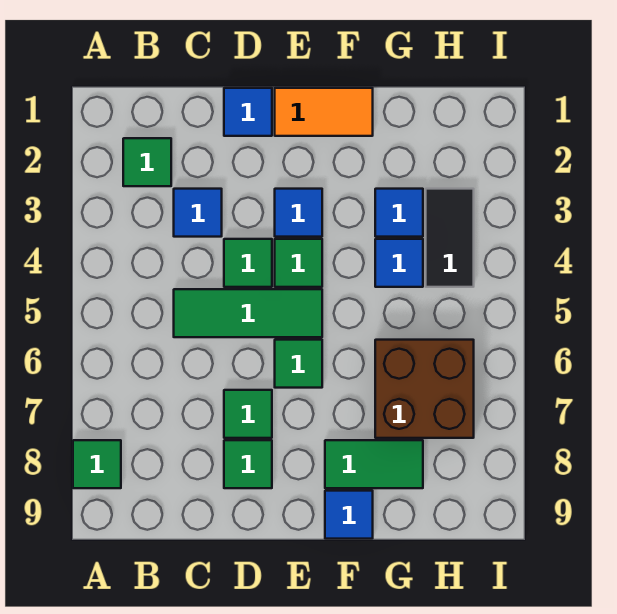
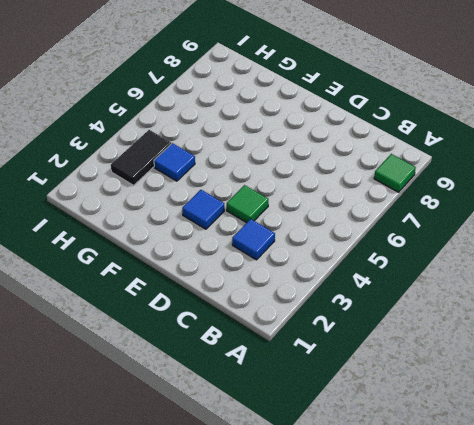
none -> green 1x1 tile [123,138,171,186]
none -> green 1x3 tile [174,289,322,337]
none -> blue 1x1 tile [224,88,272,136]

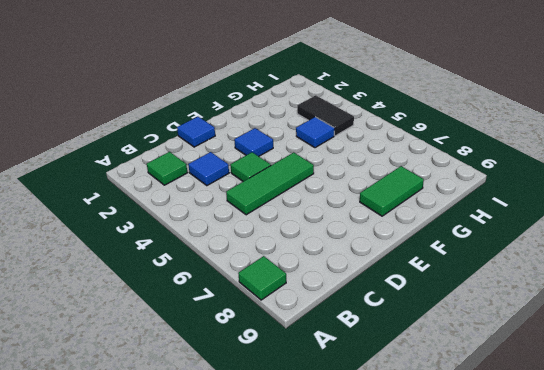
none -> green 1x1 tile [224,390,272,438]
none -> green 1x1 tile [224,440,272,488]
none -> orange 1x2 tile [275,88,373,136]

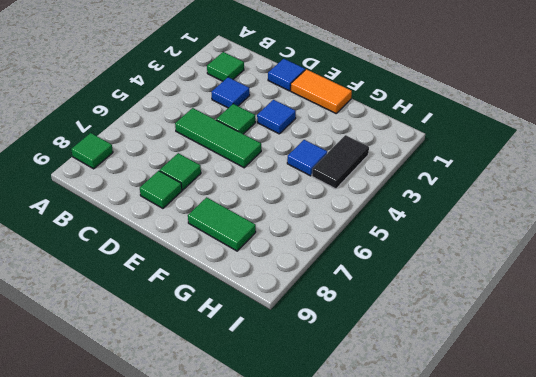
none -> green 1x1 tile [275,239,322,287]
none -> green 1x1 tile [275,340,322,388]
none -> blue 1x1 tile [325,491,373,539]

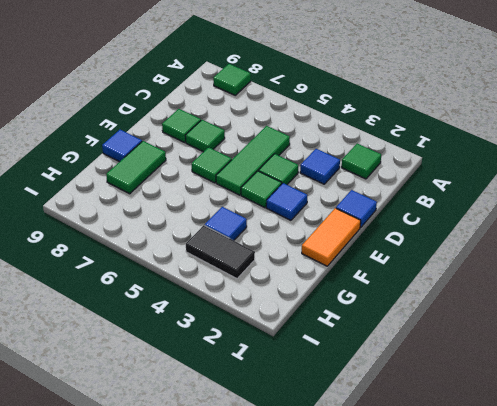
none -> blue 1x1 tile [375,189,423,237]
none -> brown 2x2 brick [375,340,474,438]

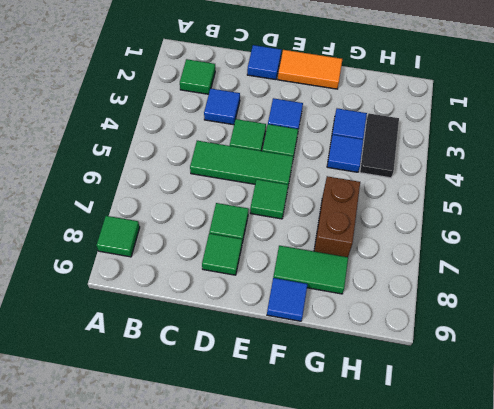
brown 1x2 brick [314,176,360,257] -> brown 2x2 brick [375,340,474,438]

